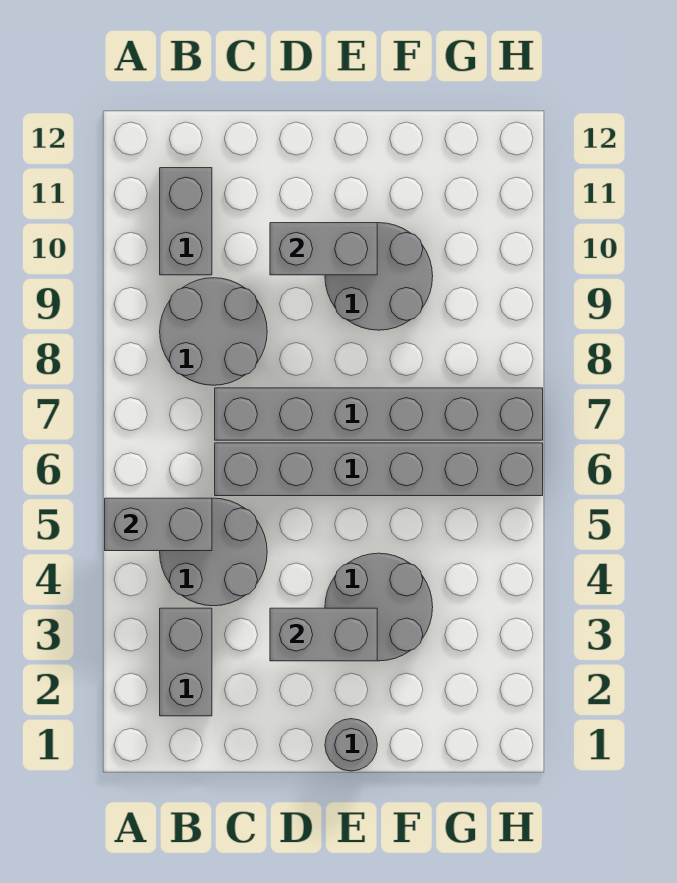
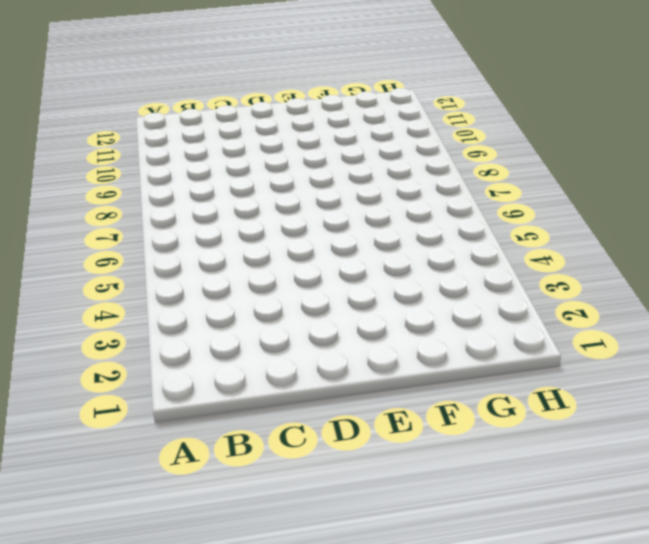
none -> grey 1x2 brick [160,608,212,716]
none -> grey 2x2 round brick [160,498,267,606]
none -> grey 2x2 round brick [160,278,267,385]

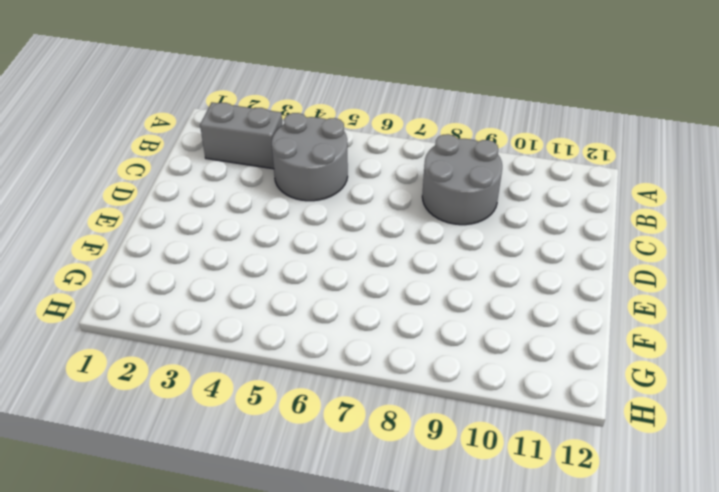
none -> grey 1x2 brick [160,168,212,275]
none -> grey 1x6 brick [215,443,543,496]
none -> grey 1x6 brick [215,388,543,440]

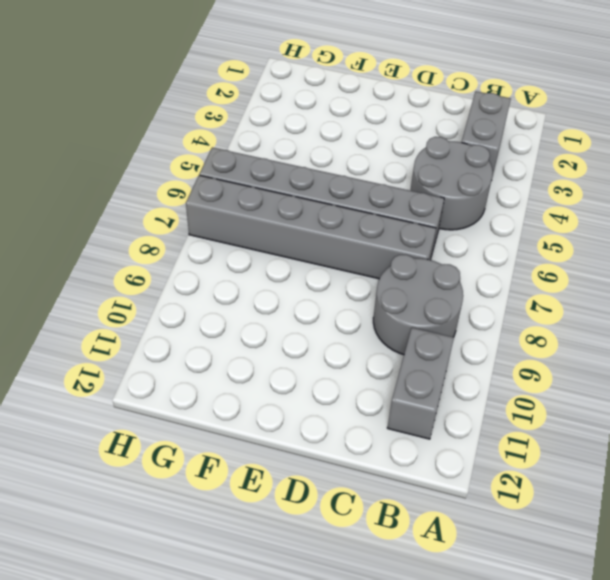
none -> grey 1x1 round brick [325,719,377,771]
none -> grey 2x2 round brick [325,553,433,661]
none -> grey 2x2 round brick [325,223,433,330]

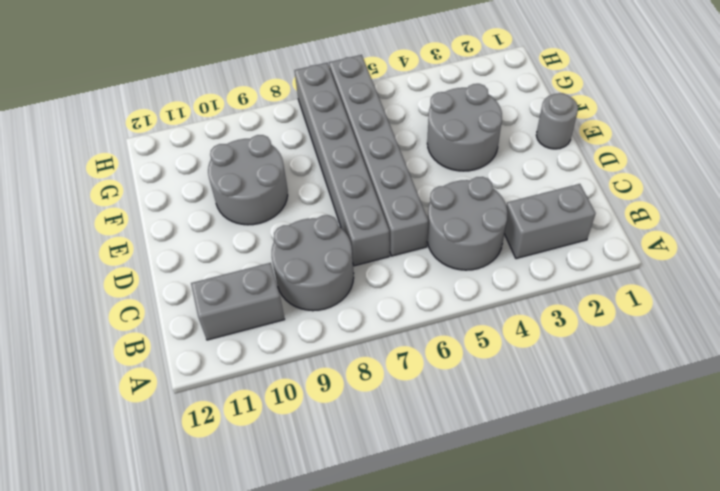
none -> grey 1x2 brick [105,498,212,551]
none -> grey 1x2 brick [270,608,377,661]
none -> grey 1x2 brick [270,223,377,275]

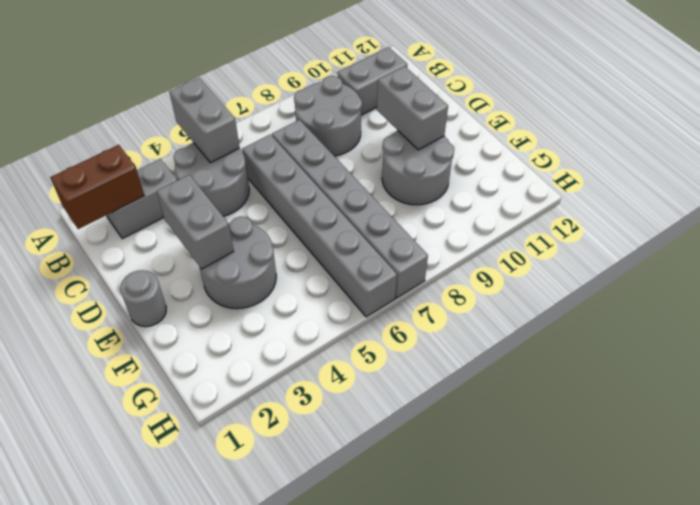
brown 1x2 brick [50,145,144,229] -> none

